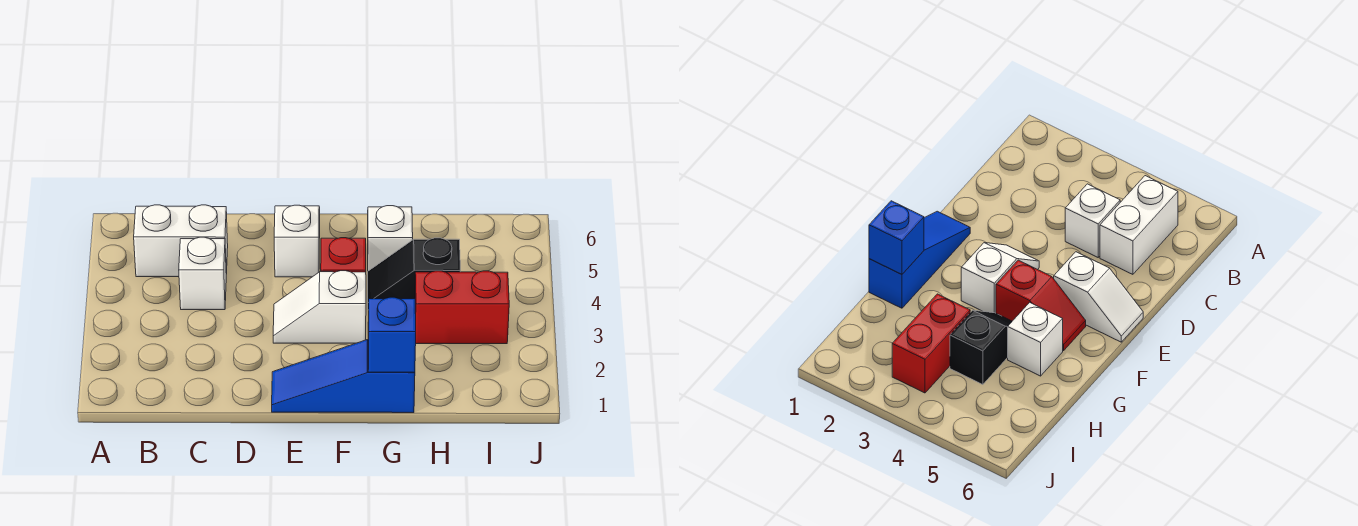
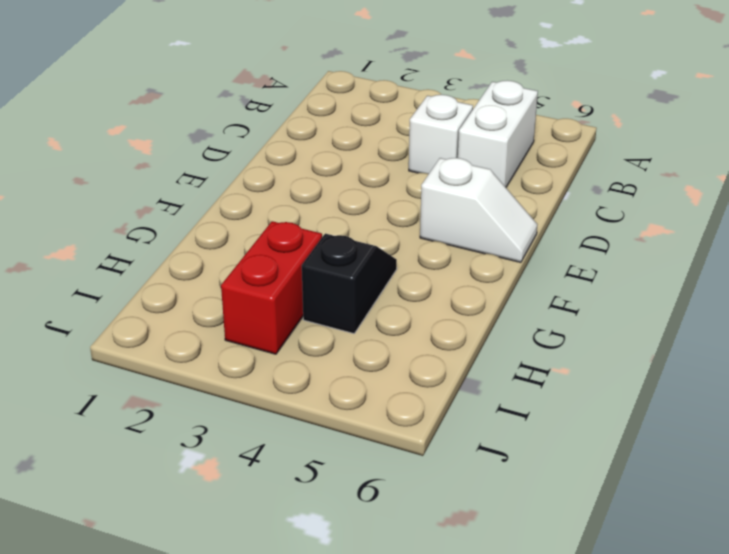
none -> blue 1x3 slope [272,340,415,413]
none -> white 1x2 slope [273,271,366,343]

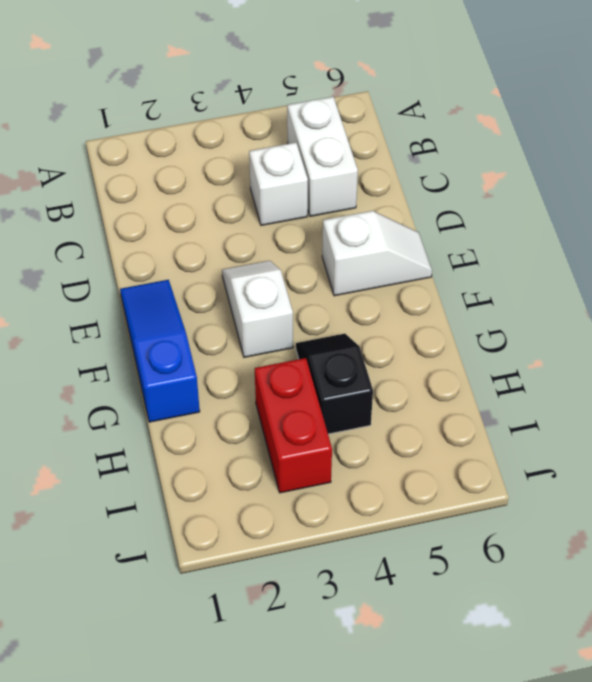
none -> red 1x2 slope [321,238,366,272]
none -> white 1x1 brick [368,206,413,271]

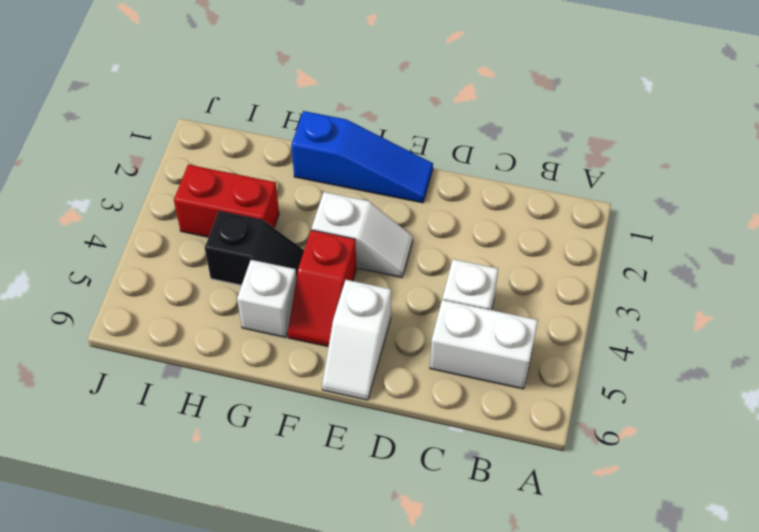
none -> blue 1x1 brick [368,297,416,372]

